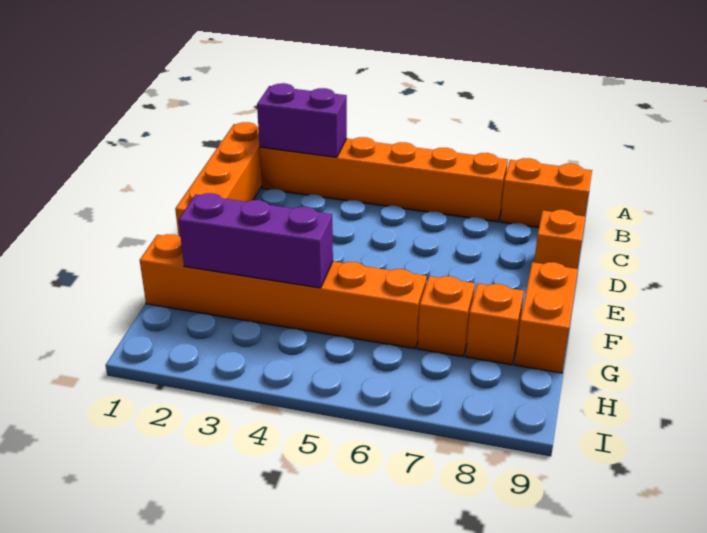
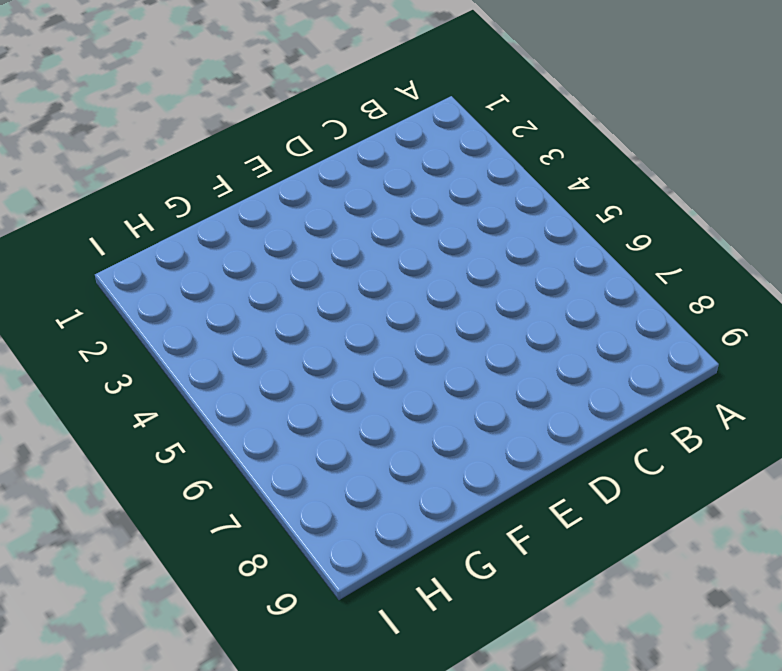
none -> orange 1x4 brick [175,122,262,237]
none -> orange 1x6 brick [260,137,508,222]

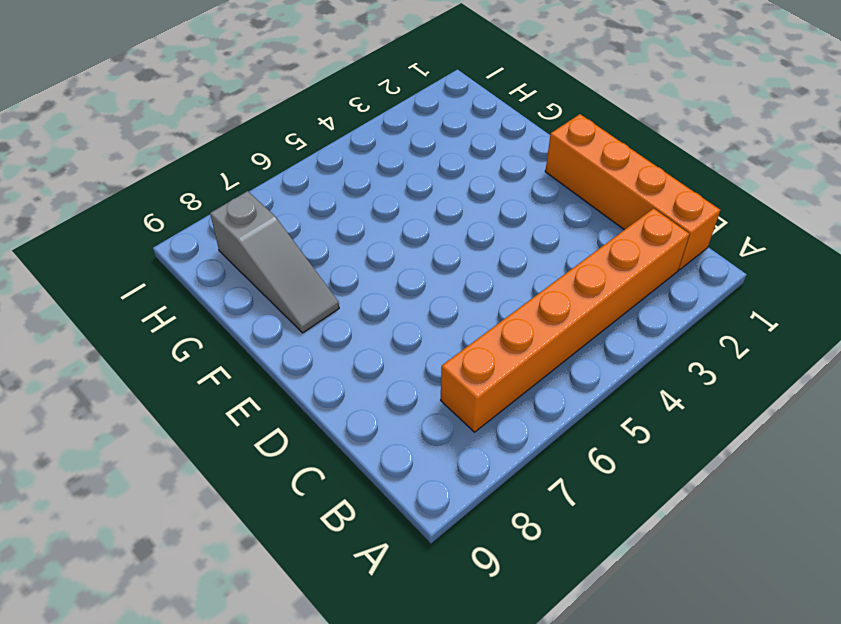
grey 1x3 slope [210,191,339,333] -> orange 1x1 brick [466,283,524,365]
none -> orange 1x2 brick [500,158,592,228]
none -> orange 1x1 brick [534,210,585,269]

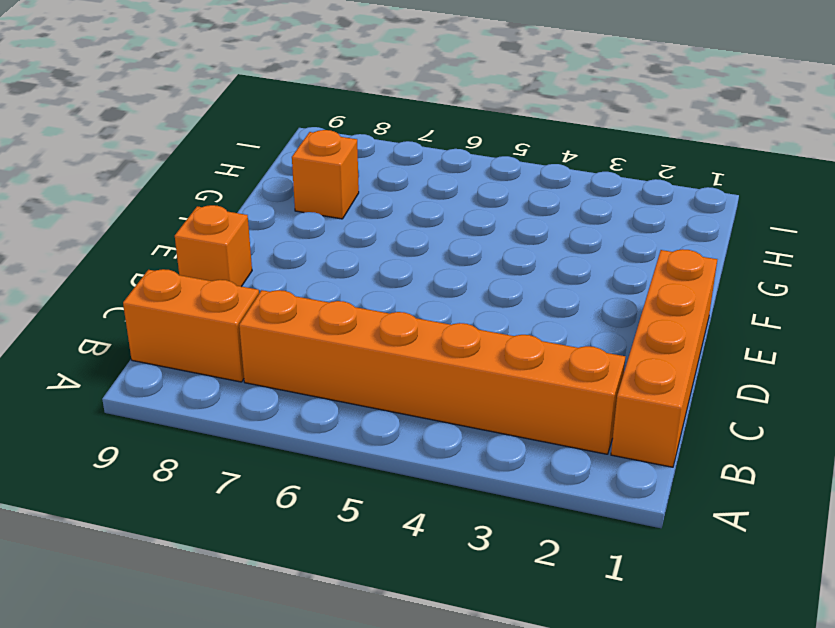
none -> orange 1x2 brick [515,262,578,373]
none -> orange 1x6 brick [140,234,427,349]

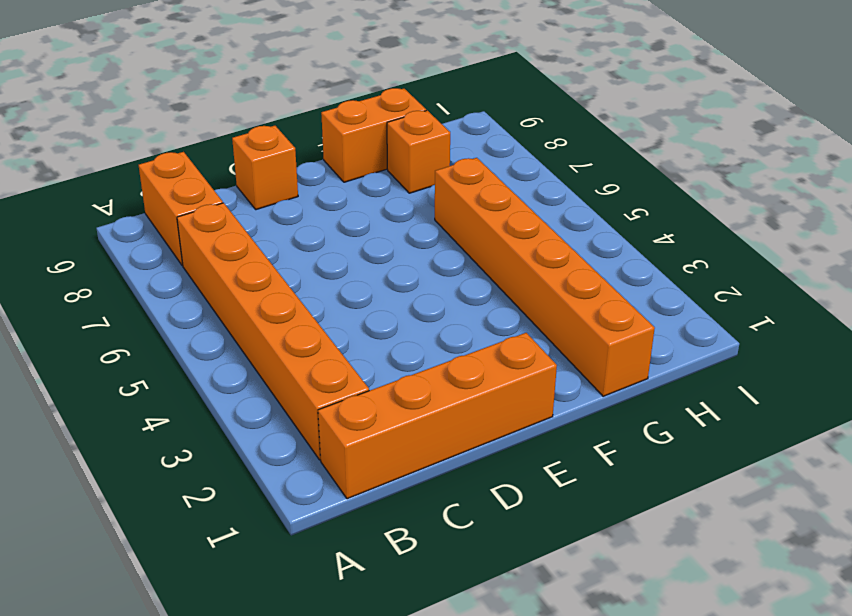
none -> orange 1x1 brick [418,276,475,357]
none -> purple 1x2 brick [257,83,347,157]

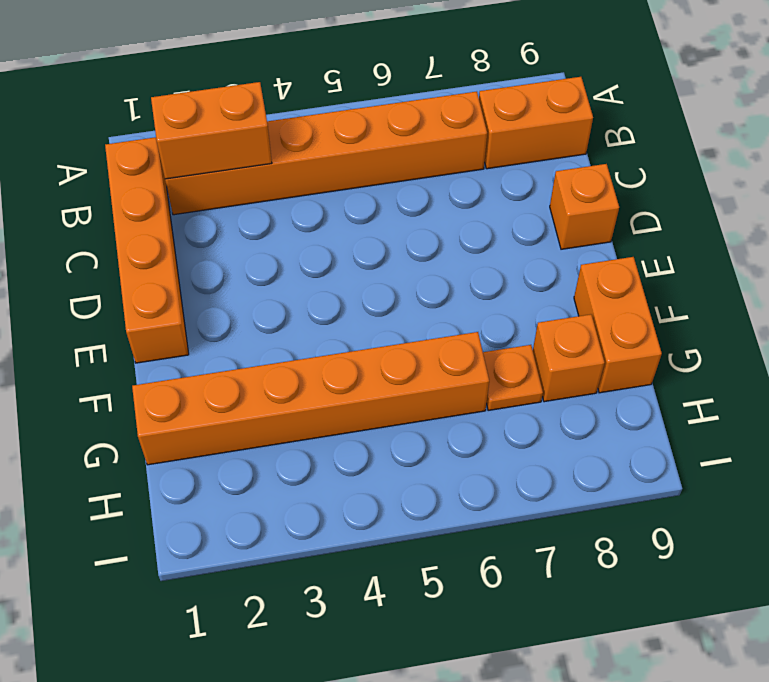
orange 1x2 brick [151,82,272,179] -> purple 1x2 brick [257,83,347,157]
orange 1x1 plate [483,345,543,410] -> orange 1x1 brick [418,276,475,357]
none -> purple 1x3 brick [179,193,333,288]

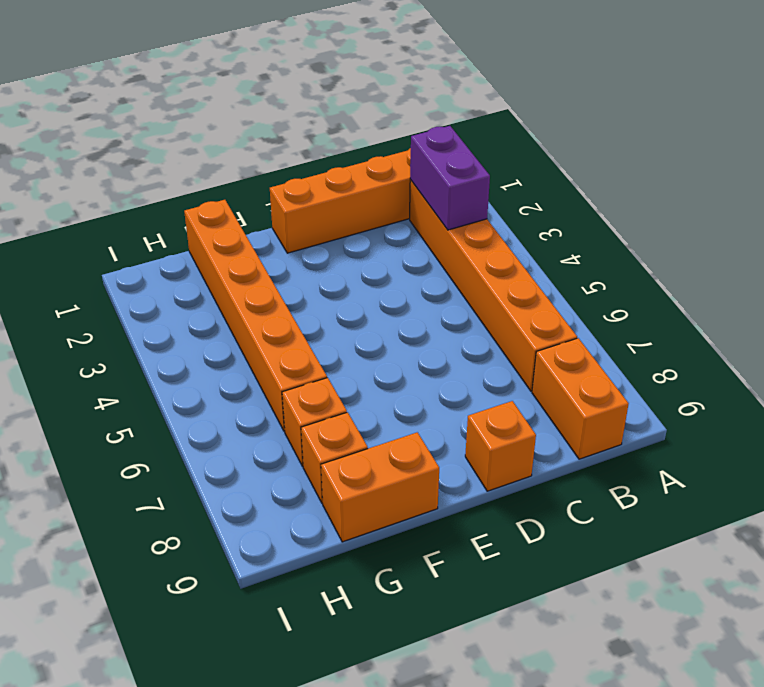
none -> purple 1x3 brick [179,193,333,288]

